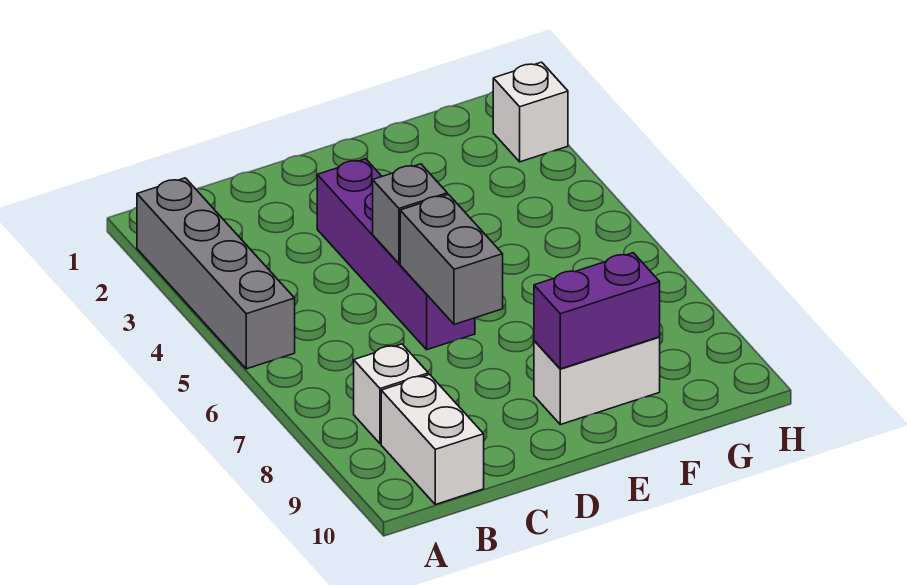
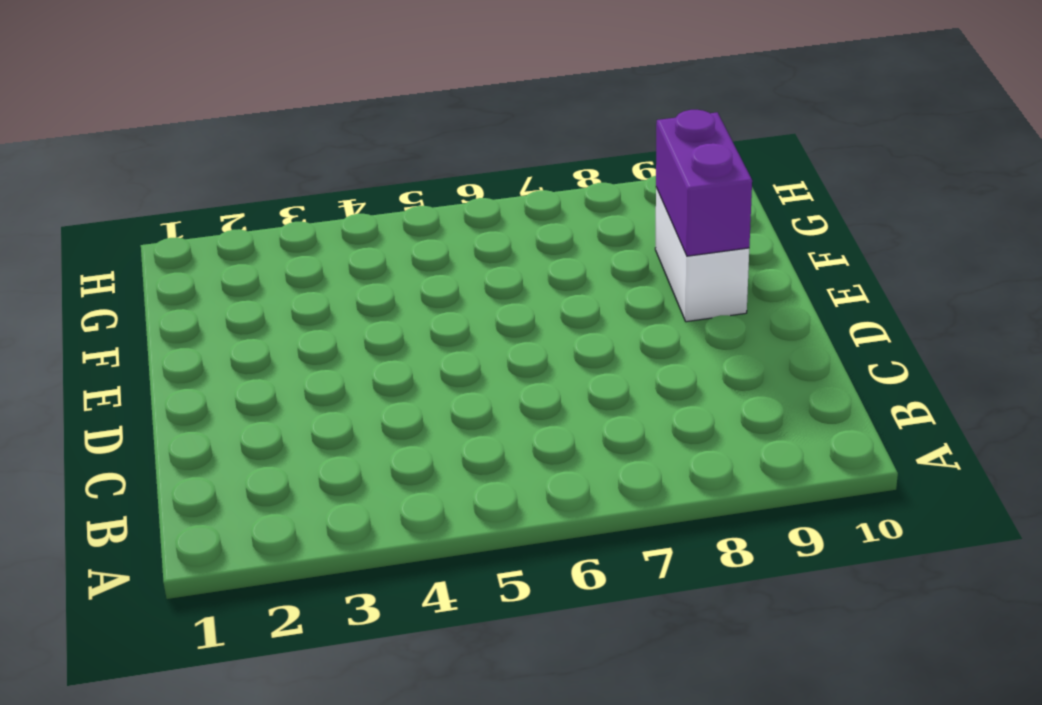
none -> grey 1x4 brick [137,178,295,369]
none -> white 1x1 brick [354,344,428,444]

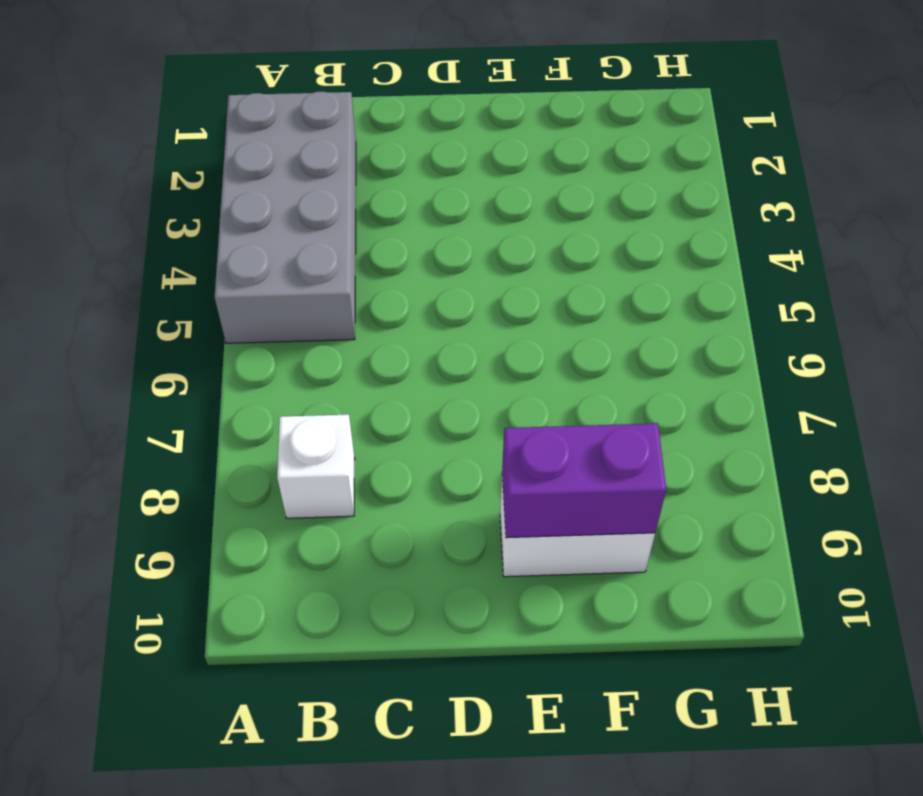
grey 2x4 brick [215,92,356,343] -> grey 1x4 brick [137,178,295,369]
none -> white 1x2 brick [381,374,484,504]
none -> purple 1x4 brick [317,159,475,350]

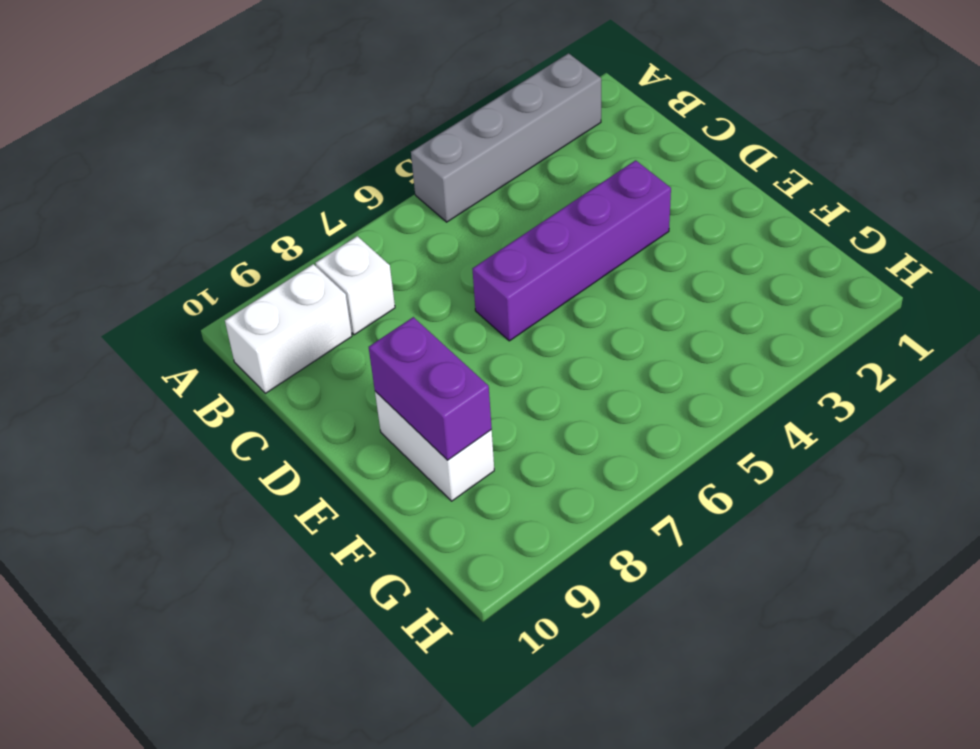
none -> white 1x1 brick [493,62,568,162]
none -> grey 1x1 brick [373,164,447,264]

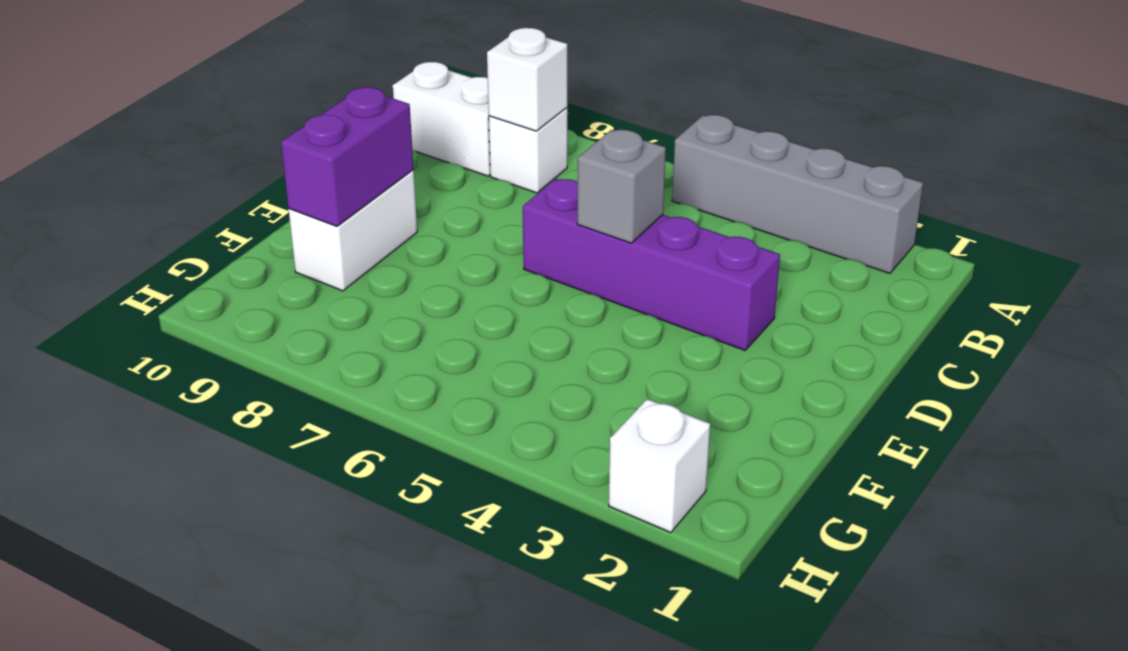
white 1x1 brick [487,28,567,131] -> none
none -> grey 1x2 brick [400,194,503,325]

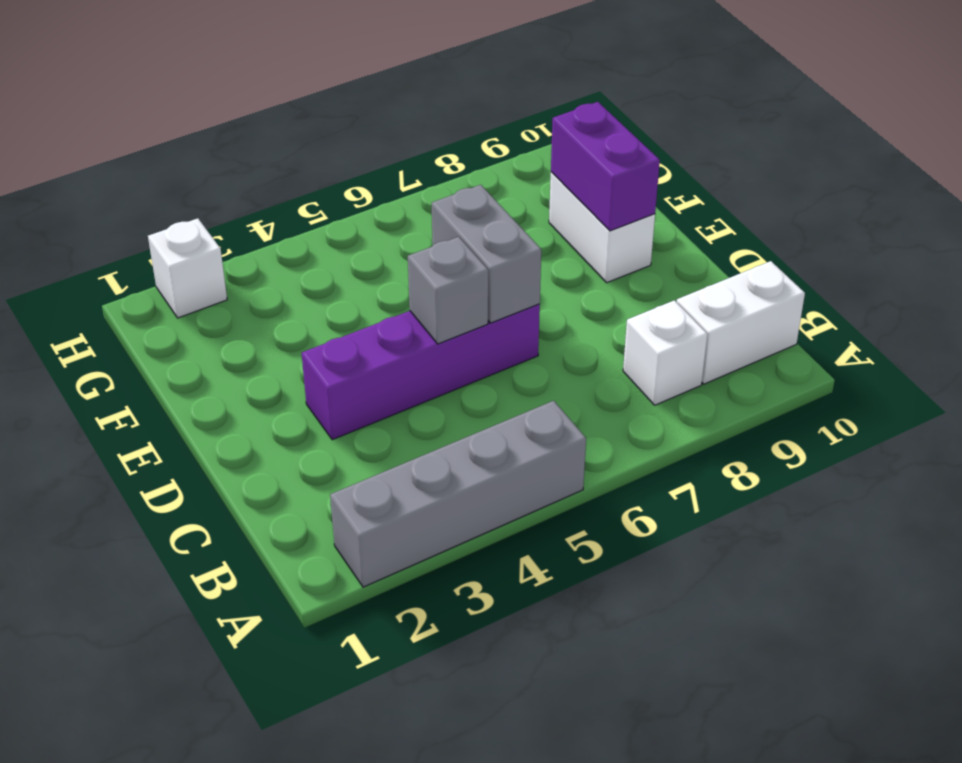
grey 1x2 brick [432,185,541,323] -> grey 1x2 brick turned to [400,194,503,325]

